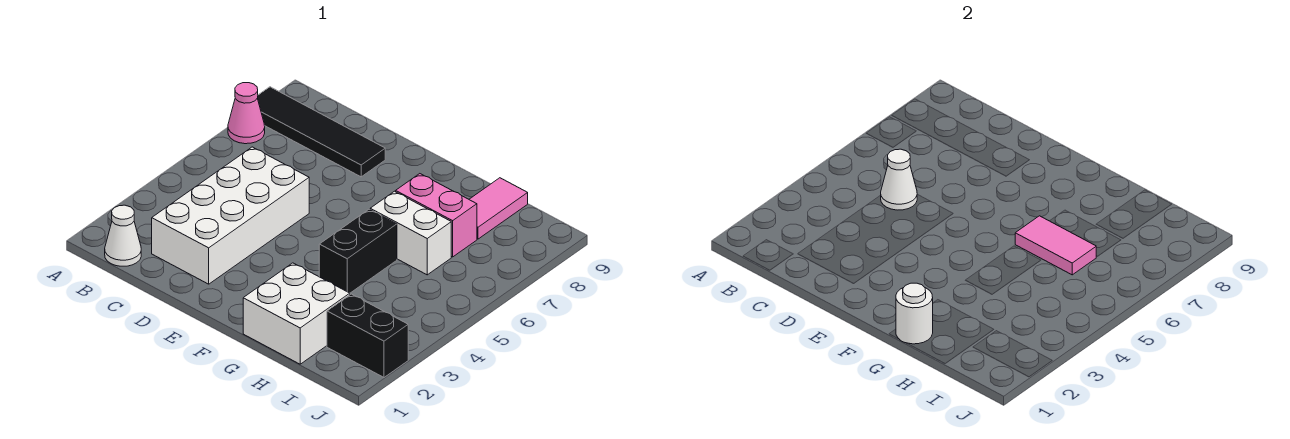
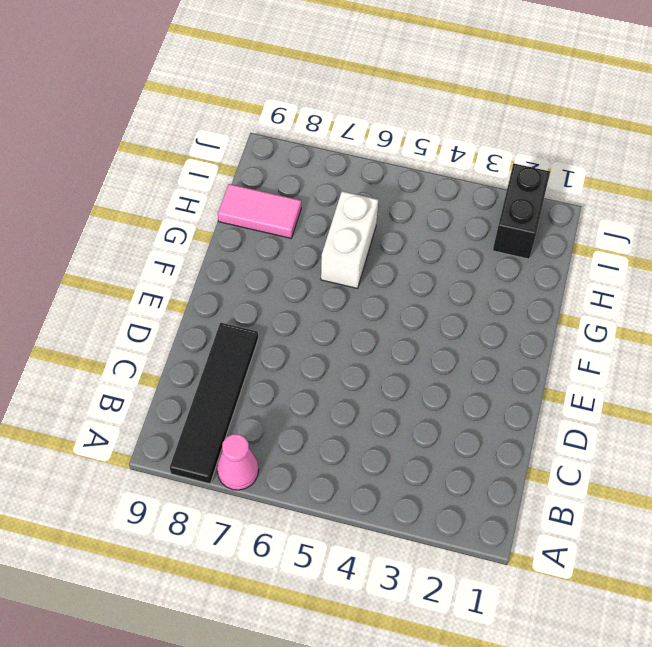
none -> white 1x1 cone [105,205,141,266]
none -> white 2x4 brick [152,147,309,284]
none -> white 2x2 brick [243,263,350,364]

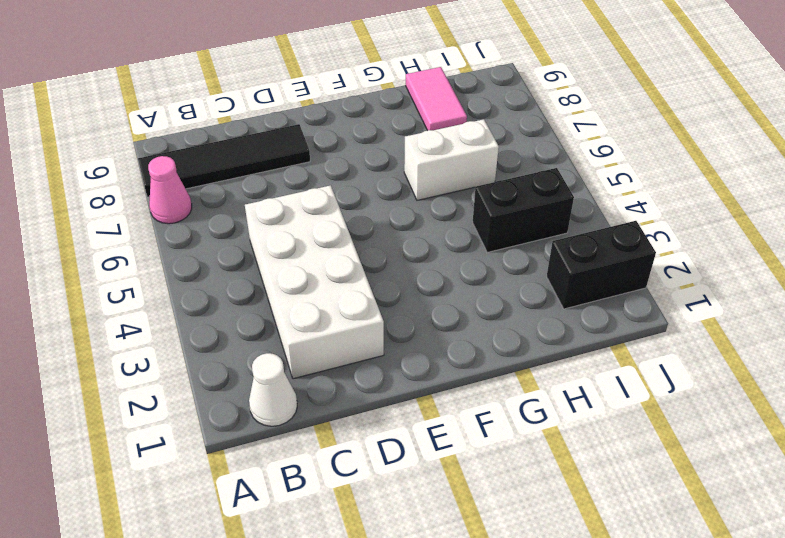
black 1x2 brick [473,168,574,252] -> black 1x2 brick turned to [319,209,397,293]
none -> white 2x2 brick [243,263,350,364]
none -> pink 1x2 brick [396,174,477,257]
none -> white 1x1 cone [881,149,917,210]

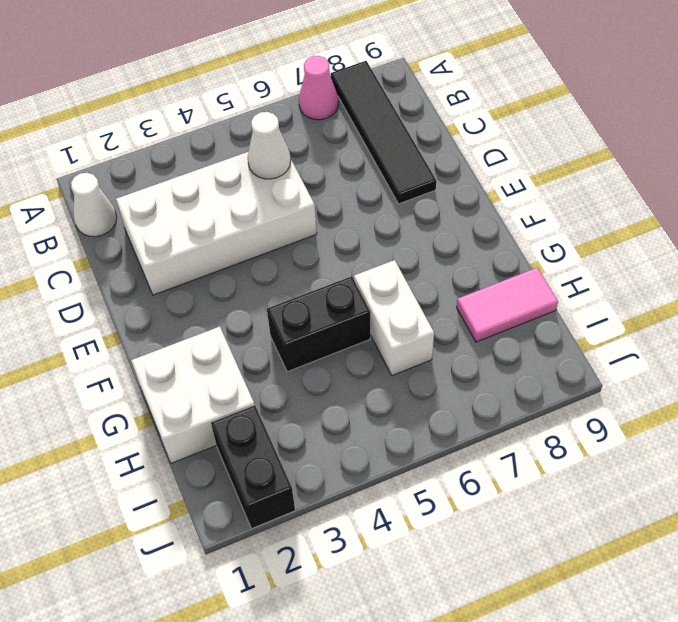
none -> pink 1x2 brick [396,174,477,257]
none -> white 1x1 round brick [896,283,933,344]
none -> pink 1x2 tile [1015,216,1096,275]

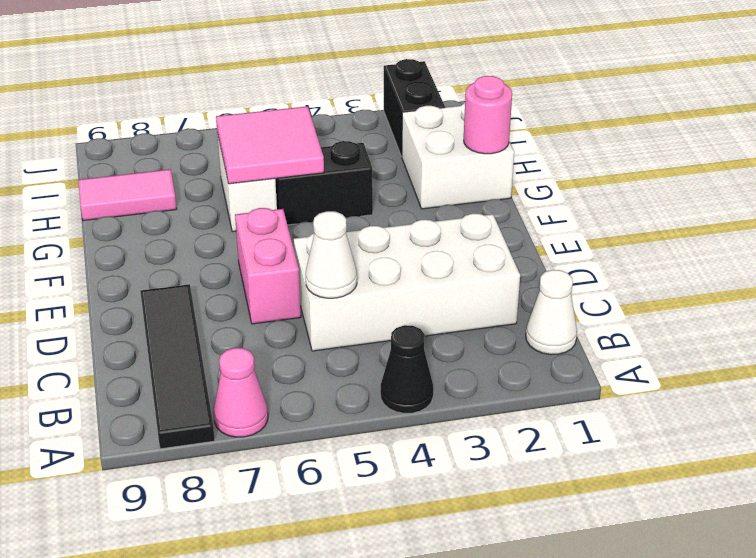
black 1x1 cone [381,325,433,413] -> none
pink 1x2 brick [235,208,301,324] -> pink 1x2 brick moved to [396,174,477,257]
pink 1x1 round brick [464,76,512,154] -> white 1x1 round brick [896,283,933,344]
pink 2x2 tile [216,106,324,184] -> pink 1x2 tile [1015,216,1096,275]

